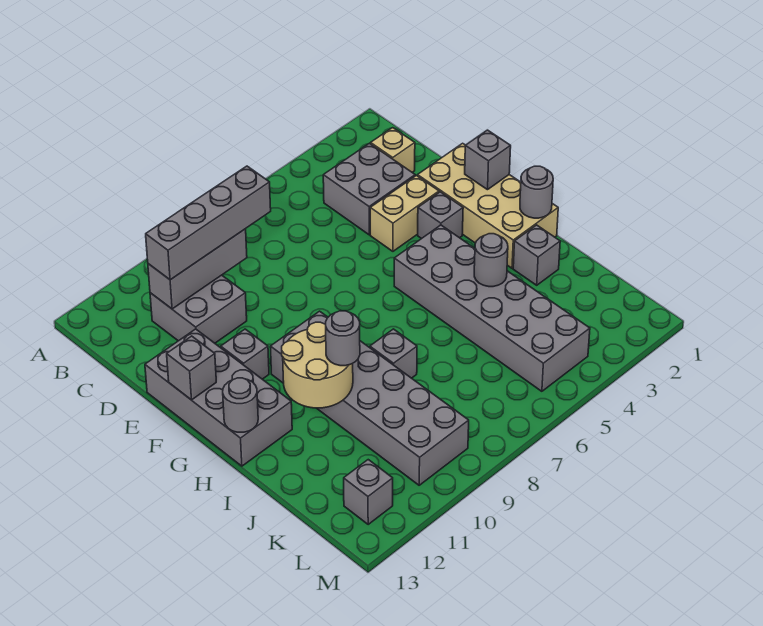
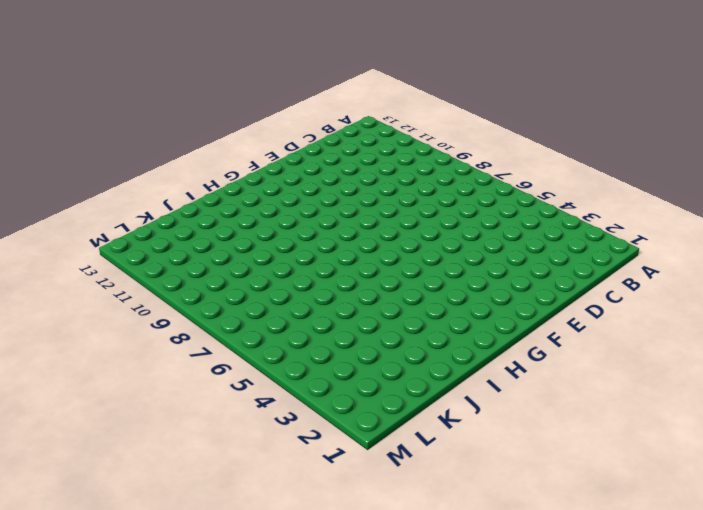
none -> tan 1x1 brick [371,128,415,172]
none -> grey 2x2 brick [323,143,415,235]
none -> grey 2x2 brick [150,275,247,343]

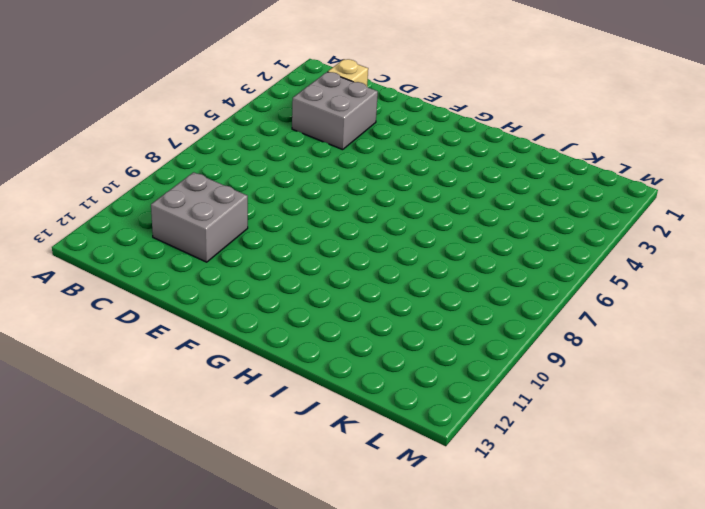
none -> tan 2x4 brick [418,143,558,268]
none -> tan 1x2 brick [370,176,439,251]
none -> grey 2x4 brick [145,329,292,466]

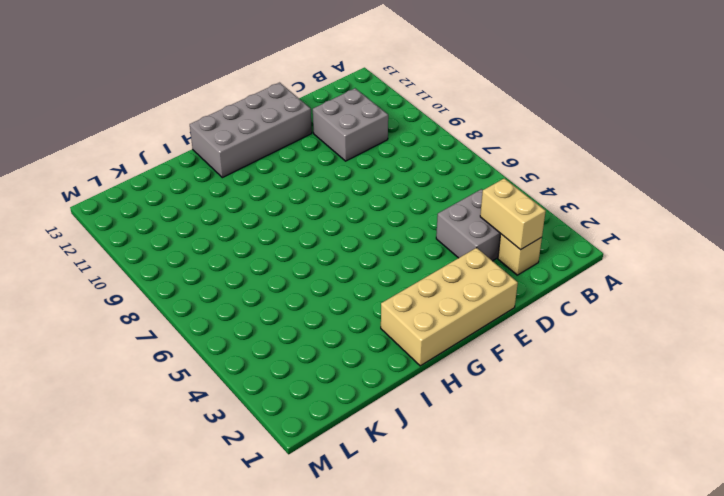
tan 1x2 brick [480,178,546,250] -> tan 1x2 brick moved to [370,176,439,251]
none -> grey 1x1 brick [418,192,463,239]
none -> grey 1x1 brick [221,329,269,379]
none -> grey 2x6 brick [394,225,590,391]

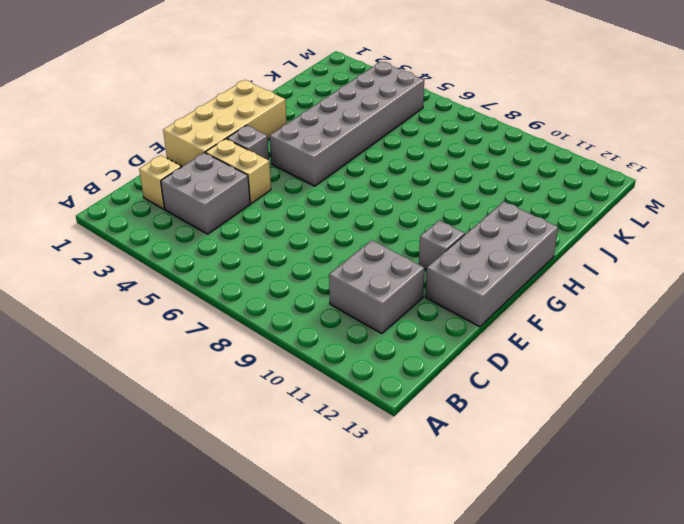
none -> grey 2x6 brick [270,311,469,485]
none -> grey 1x1 brick [513,225,560,285]
none -> grey 1x1 brick [370,329,417,378]

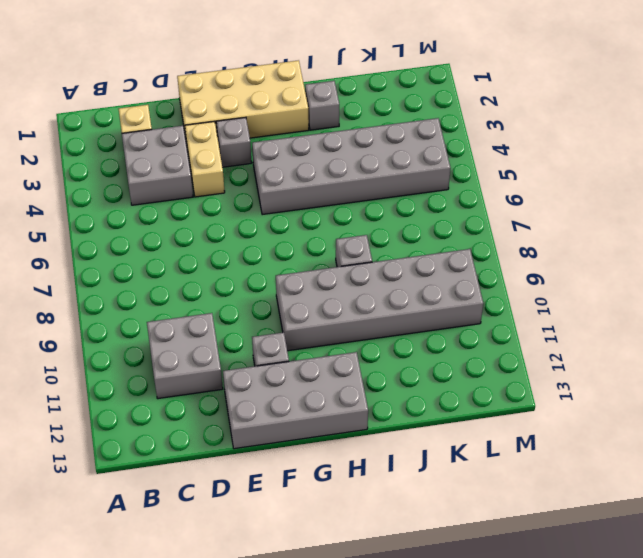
none -> grey 1x1 brick [344,460,393,524]
none -> grey 1x3 brick [148,229,247,309]
none -> grey 1x1 brick [465,130,511,190]

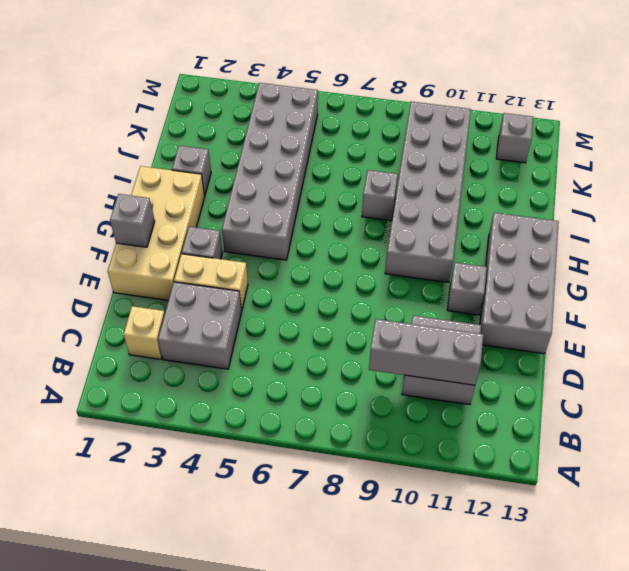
none -> grey 1x1 brick [167,336,216,400]
none -> grey 1x1 round brick [520,166,553,218]
none -> tan 2x2 round brick [282,322,353,408]

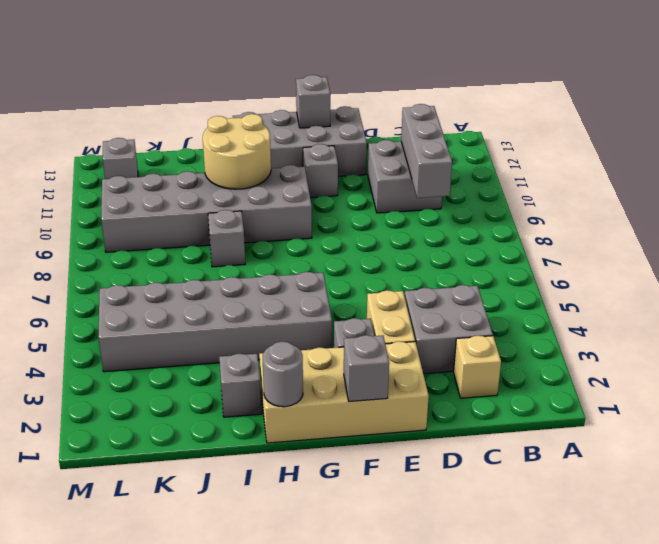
none -> grey 1x1 round brick [223,378,258,432]
none -> grey 1x1 round brick [474,234,508,287]
none -> grey 1x4 brick [146,166,271,280]

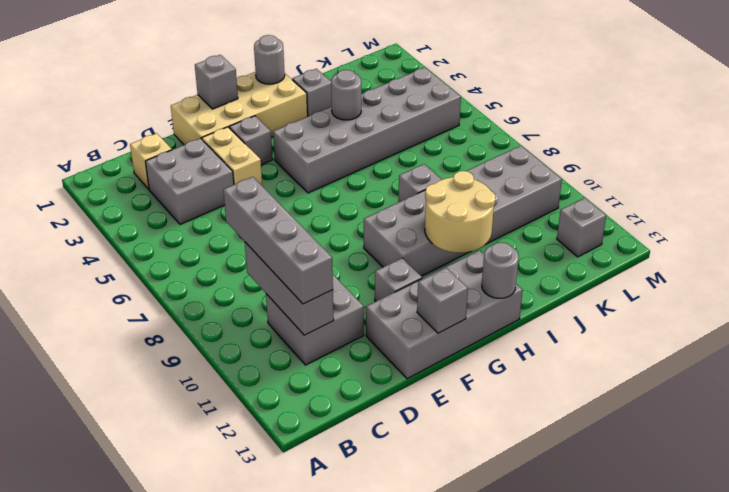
none -> grey 1x1 round brick [326,311,360,366]

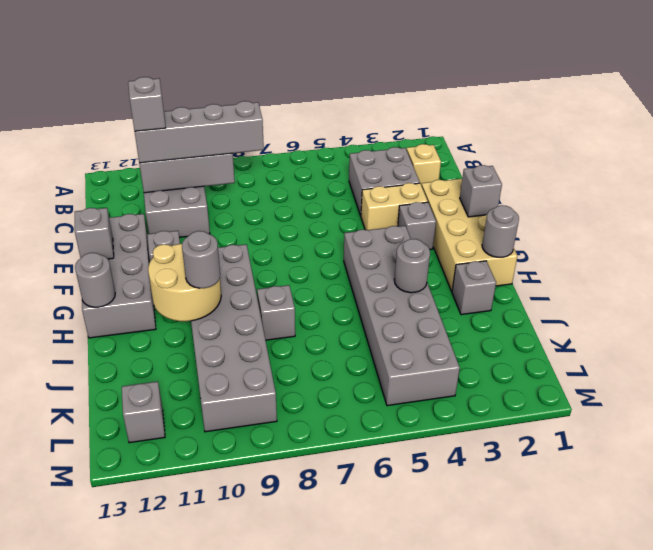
grey 1x1 brick [128,77,166,131] -> none

